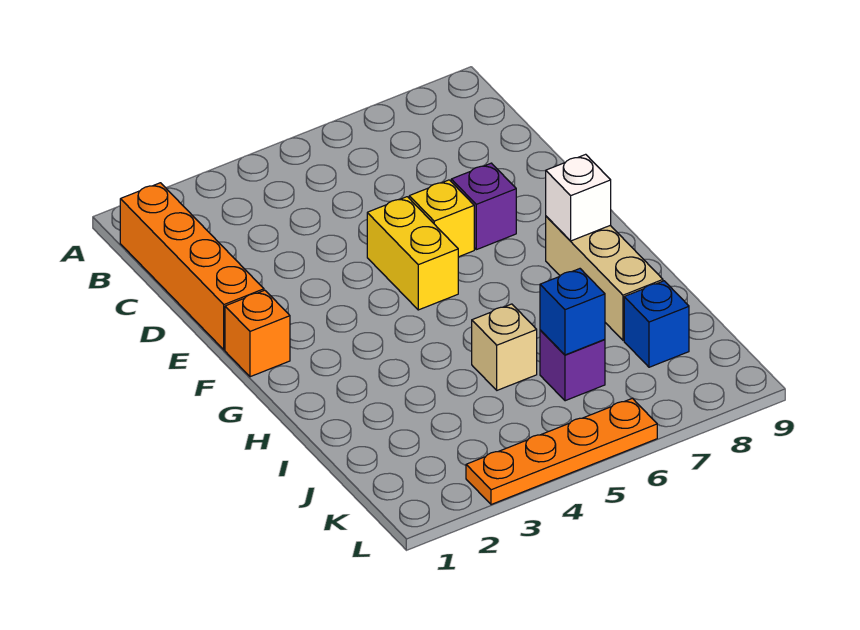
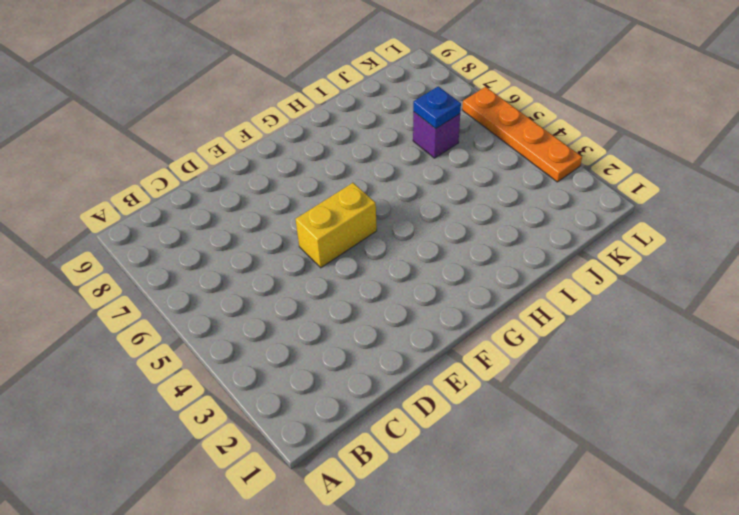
blue 1x1 plate [413,86,461,129] -> blue 1x1 brick [540,269,605,355]
none -> orange 1x4 brick [120,183,264,350]
none -> yellow 1x1 brick [409,180,474,257]
none -> purple 1x1 brick [451,163,516,250]

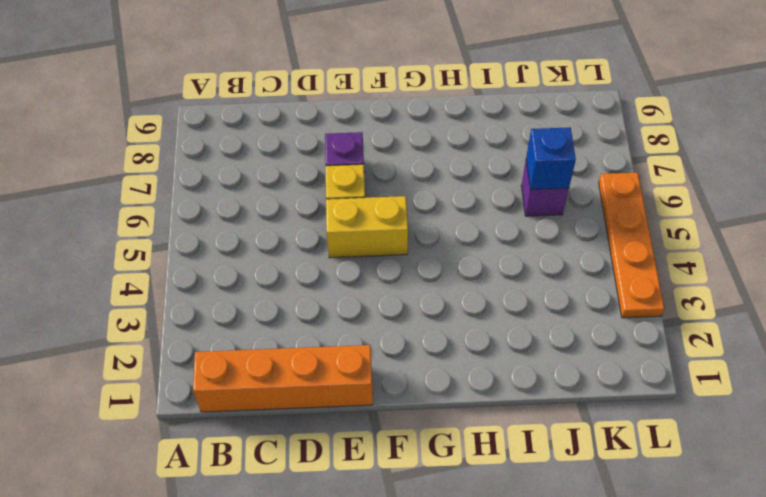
none -> orange 1x1 brick [225,290,290,377]
none -> tan 1x3 brick [546,216,663,340]
none -> tan 1x1 brick [472,304,537,390]

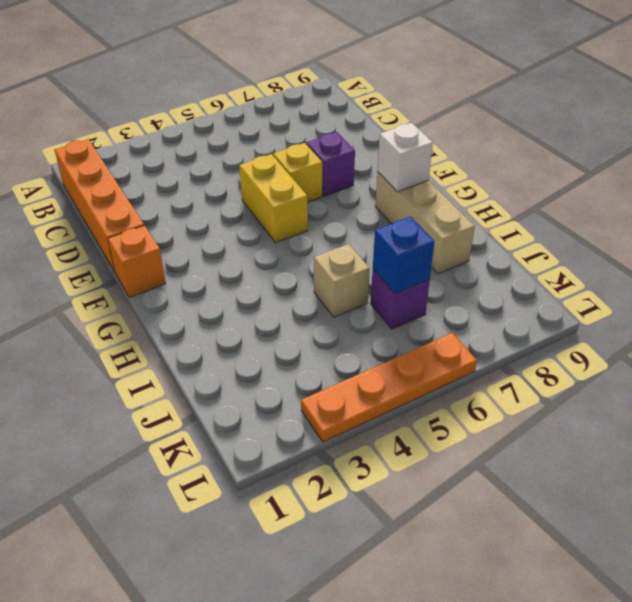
none -> blue 1x1 brick [624,281,689,367]

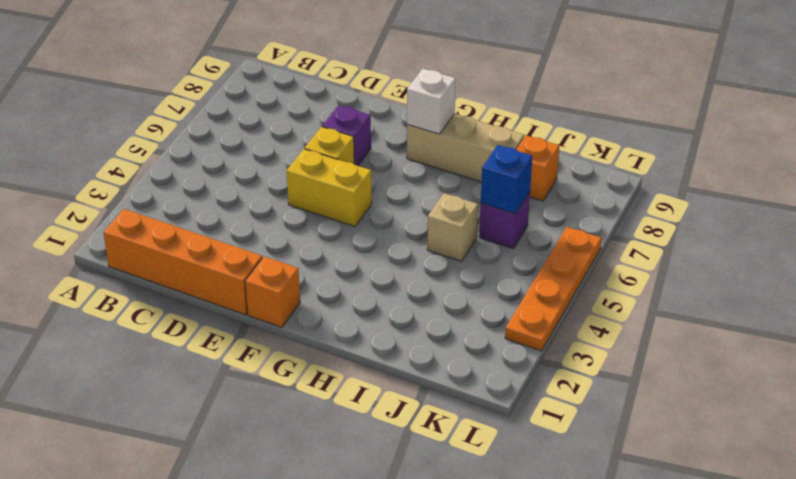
orange 1x1 brick [516,135,559,201] -> blue 1x1 brick [624,281,689,367]

